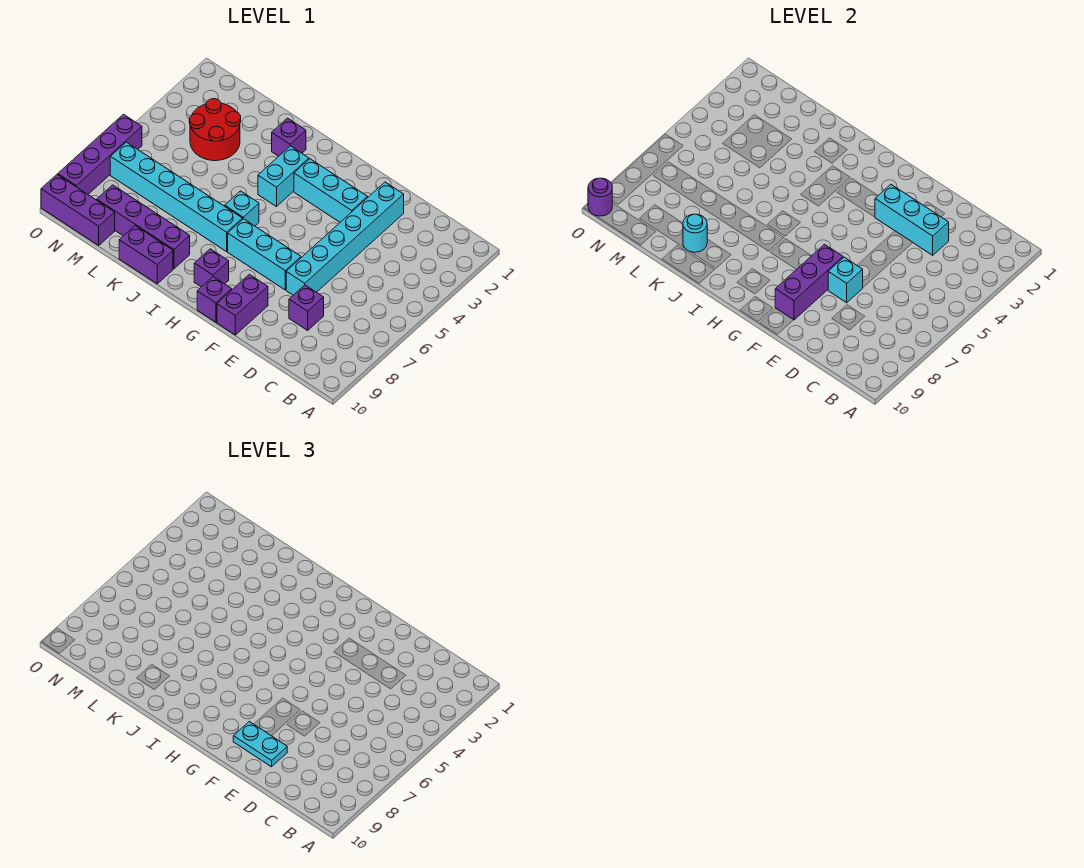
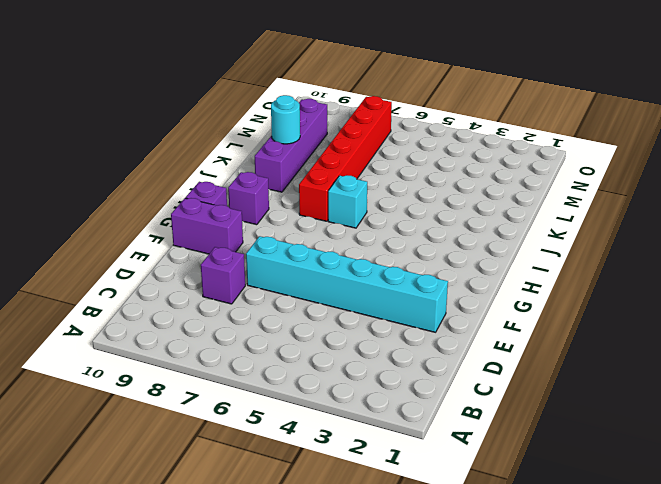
red 1x6 brick [299,96,392,221] -> cyan 1x6 brick [110,142,243,251]
none -> cyan 1x3 brick [294,159,368,222]
none -> cyan 1x3 brick [228,219,301,290]
none -> cyan 1x2 brick [258,146,309,207]

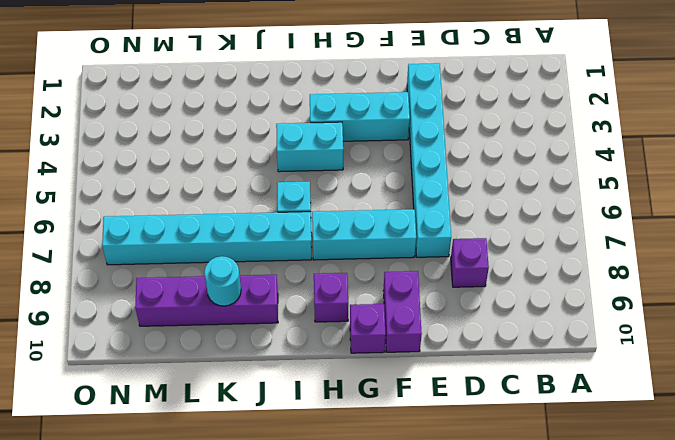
cyan 1x2 brick [276,122,343,172] -> cyan 1x2 brick turned to [258,146,309,207]
none -> purple 1x1 brick [272,118,306,156]
none -> purple 1x2 brick [119,226,173,284]
none -> red 2x2 round brick [189,99,241,161]

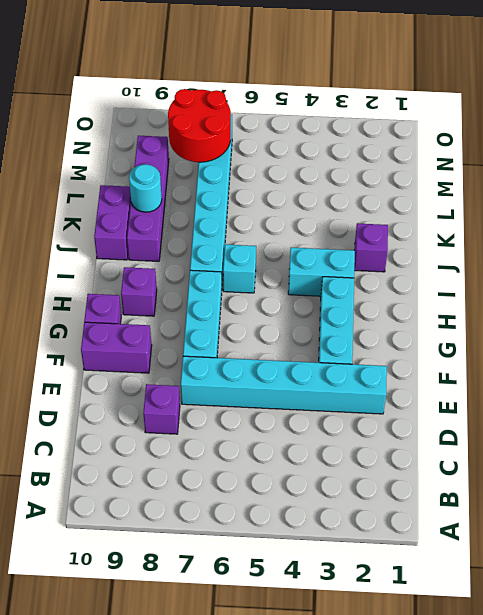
red 2x2 round brick [168,89,231,162] -> red 2x2 round brick moved to [189,99,241,161]
none -> purple 1x3 brick [41,175,115,245]
none -> purple 1x4 brick [58,114,142,194]
none -> cyan 1x3 brick [875,185,949,255]

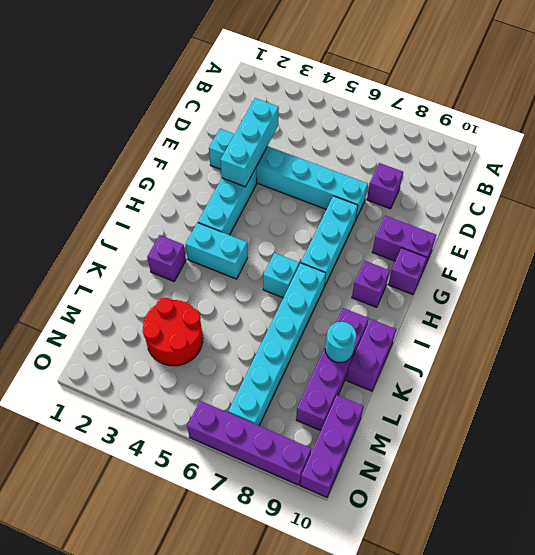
none -> cyan 1x1 brick [828,257,863,303]
none -> purple 1x3 brick [775,244,843,320]
none -> purple 1x1 round brick [588,178,612,216]

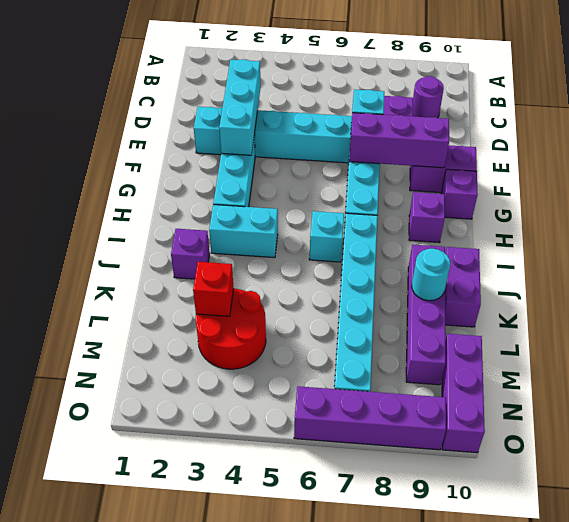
purple 1x1 round brick [413,76,444,118] -> purple 1x1 round brick moved to [588,178,612,216]
red 1x1 brick [193,262,234,316] -> none
none -> cyan 1x2 plate [233,722,287,767]

